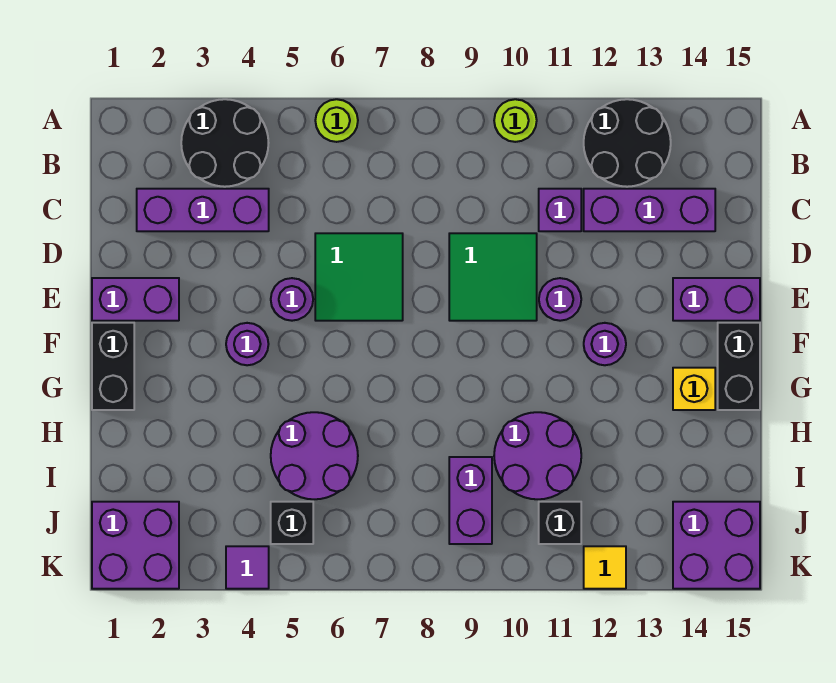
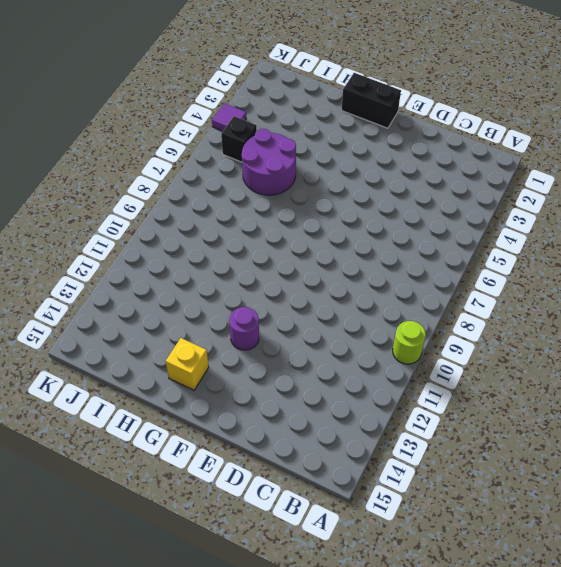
none -> black 2x2 round brick [181,99,268,187]
none -> lime 1x1 round brick [315,99,358,142]
none -> black 2x2 round brick [584,99,671,187]

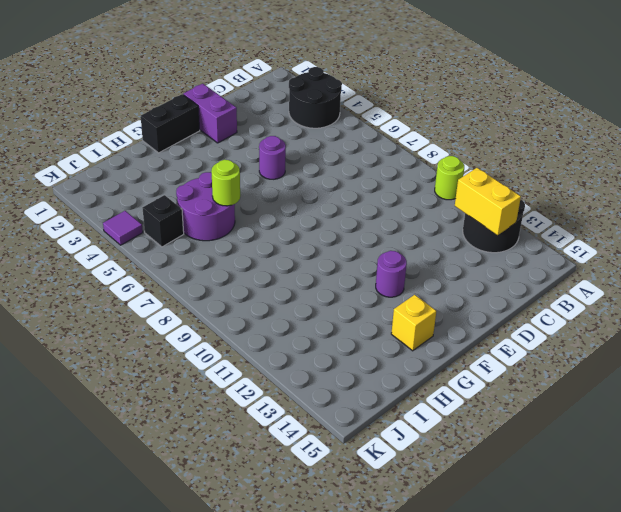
yellow 1x2 brick [455,168,521,235] -> none
lime 1x1 round brick [211,160,240,206] -> lime 1x1 round brick moved to [315,99,358,142]
none -> purple 1x3 brick [137,189,269,231]
none -> purple 1x1 brick [539,189,581,231]
none -> purple 1x3 brick [584,189,715,231]

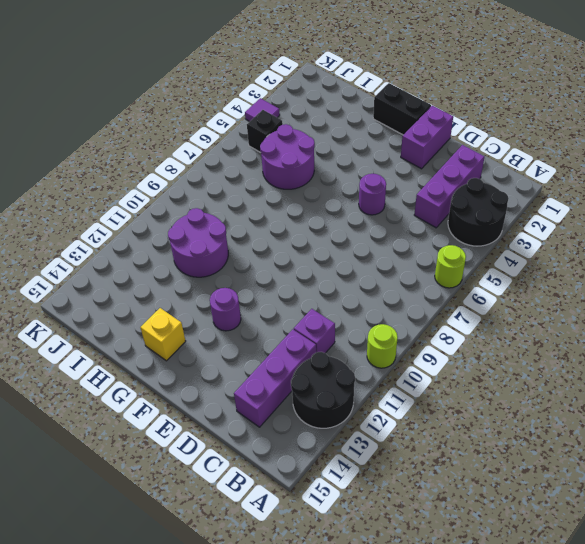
none -> green 2x2 tile [315,233,403,321]
none -> green 2x2 tile [449,233,537,321]
none -> purple 1x1 round brick [539,278,581,321]

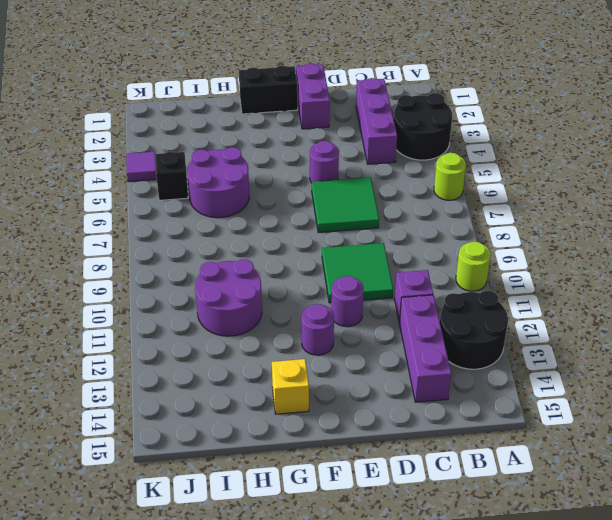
none -> purple 1x2 brick [673,278,760,321]
none -> purple 1x1 round brick [226,323,268,365]
none -> black 1x2 brick [718,323,760,410]

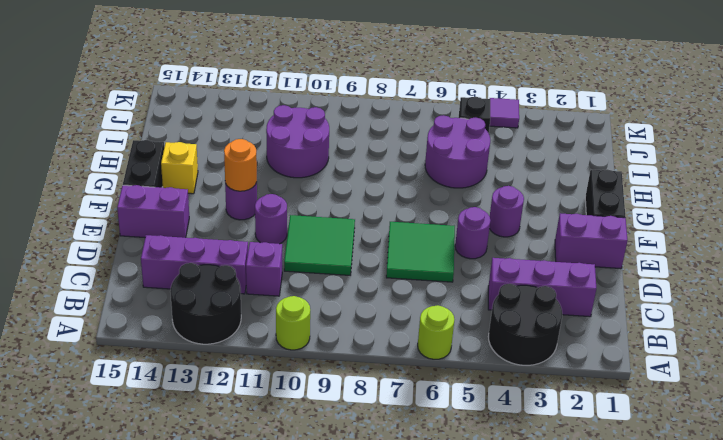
orange 1x1 round brick [224,139,257,191] -> none
none -> purple 1x2 brick [449,457,492,544]
none -> purple 2x2 brick [92,502,179,589]
none -> black 1x1 brick [539,502,581,544]

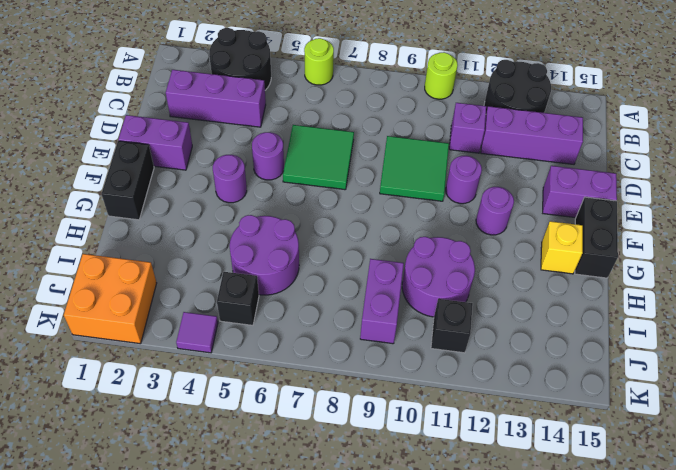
orange 2x2 brick [64,254,157,344] -> purple 2x2 brick [92,502,179,589]
none -> purple 2x2 brick [673,502,760,589]
none -> yellow 1x1 tile [584,546,626,589]

